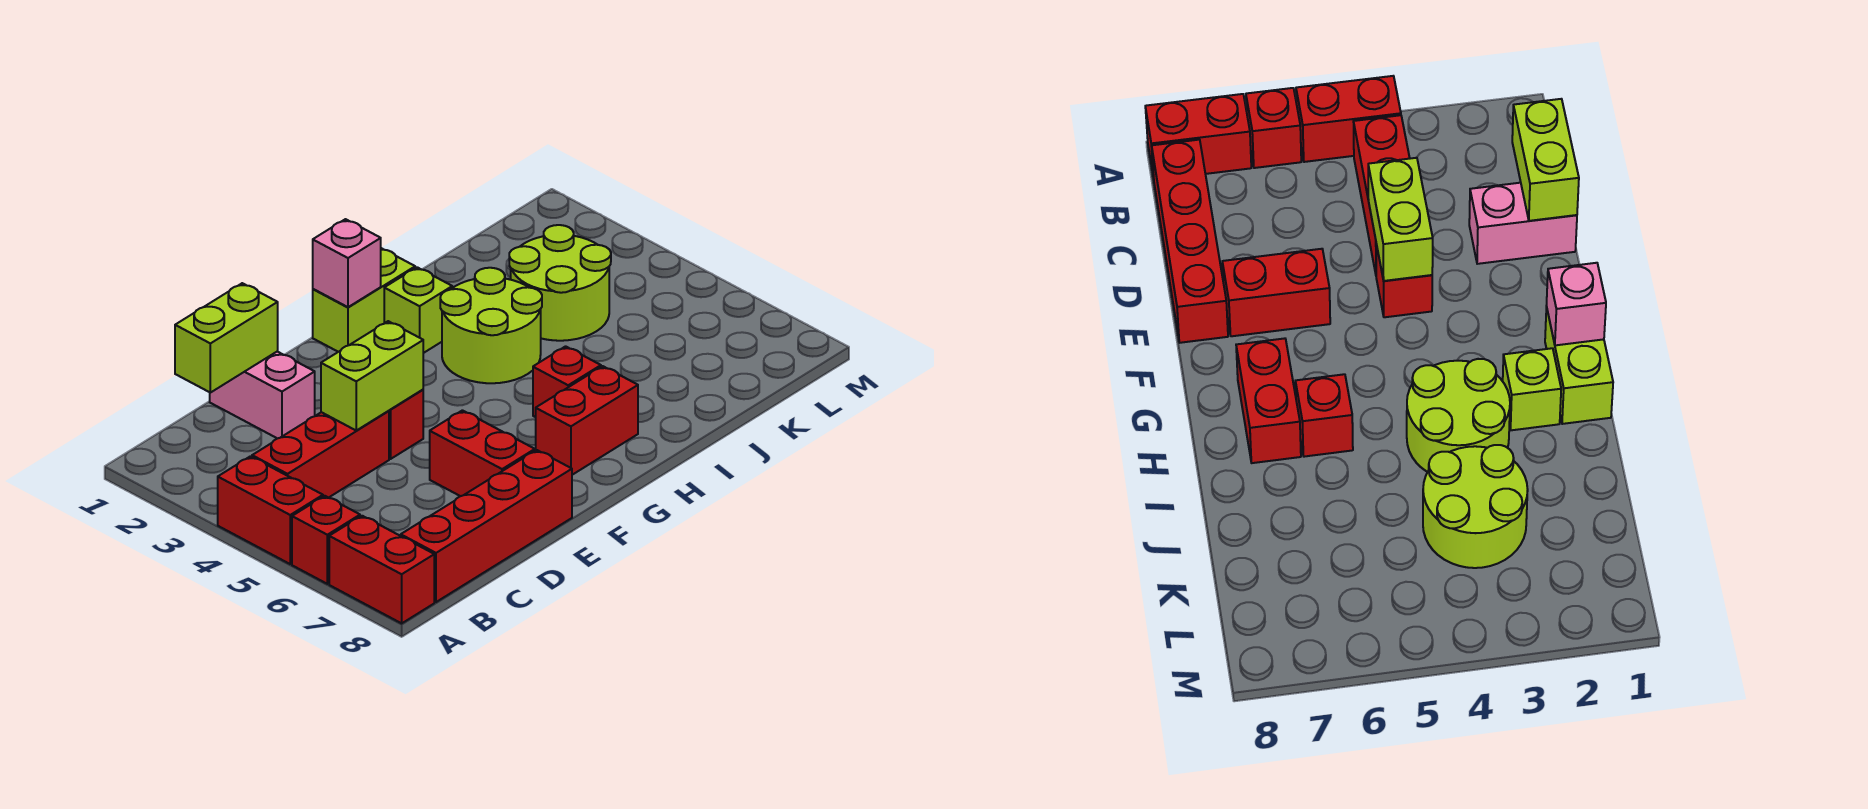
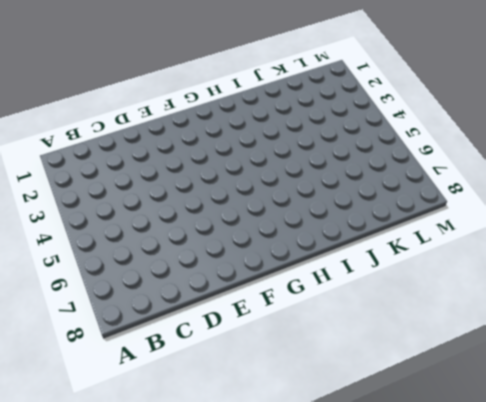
none -> red 1x2 brick [218,456,323,564]
none -> red 1x1 brick [292,496,360,584]
none -> red 1x2 brick [329,516,434,623]

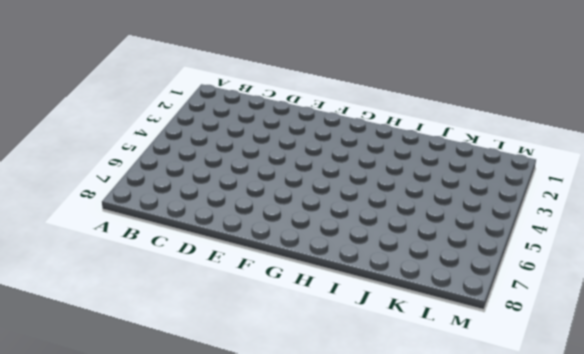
none -> red 1x2 brick [218,456,323,564]
none -> red 1x1 brick [292,496,360,584]
none -> red 1x2 brick [329,516,434,623]

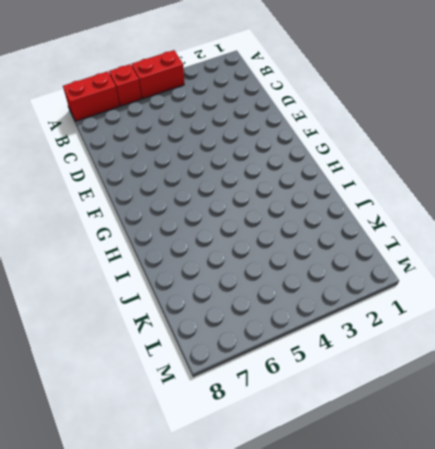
none -> red 1x3 brick [252,411,389,498]
none -> red 1x4 brick [401,450,572,602]
none -> pink 1x2 brick [210,351,315,439]

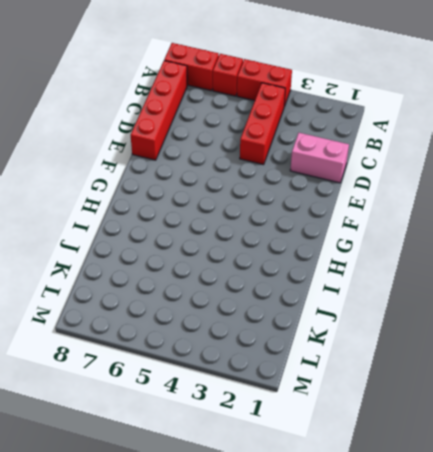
none -> red 1x1 brick [389,390,423,459]
none -> red 1x2 brick [430,410,535,496]
none -> lime 1x2 brick [313,248,415,352]

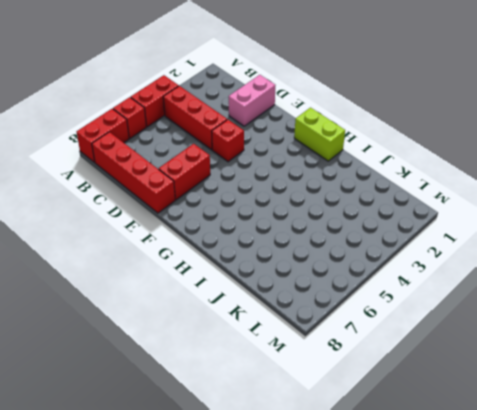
none -> red 1x2 brick [536,366,638,475]
none -> lime 1x1 brick [384,267,452,353]
none -> lime 2x2 round brick [440,268,542,383]

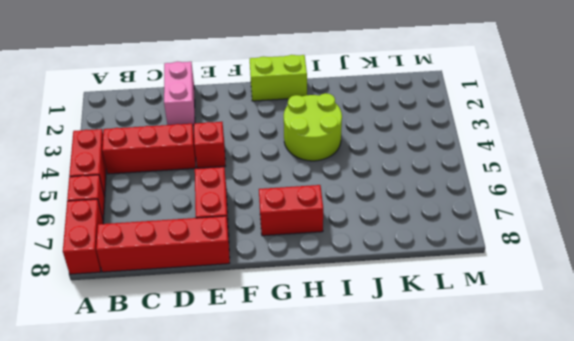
none -> lime 1x1 brick [384,267,452,353]
none -> red 1x1 brick [533,346,601,417]
none -> lime 2x2 round brick [509,225,611,341]

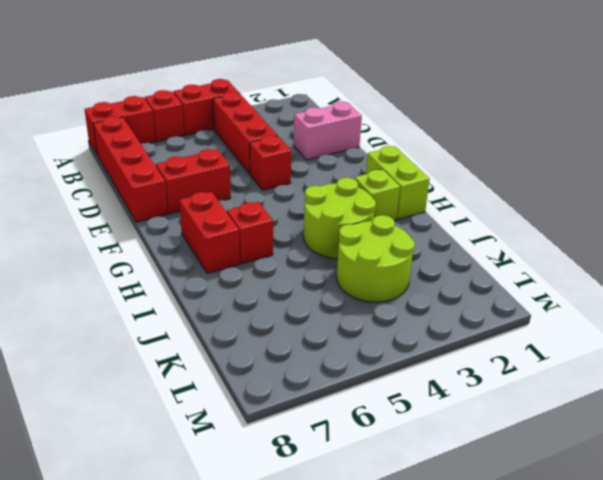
none -> lime 1x2 brick [175,283,278,393]
none -> lime 1x2 brick [321,321,423,430]
none -> pink 1x1 brick [313,219,381,307]

